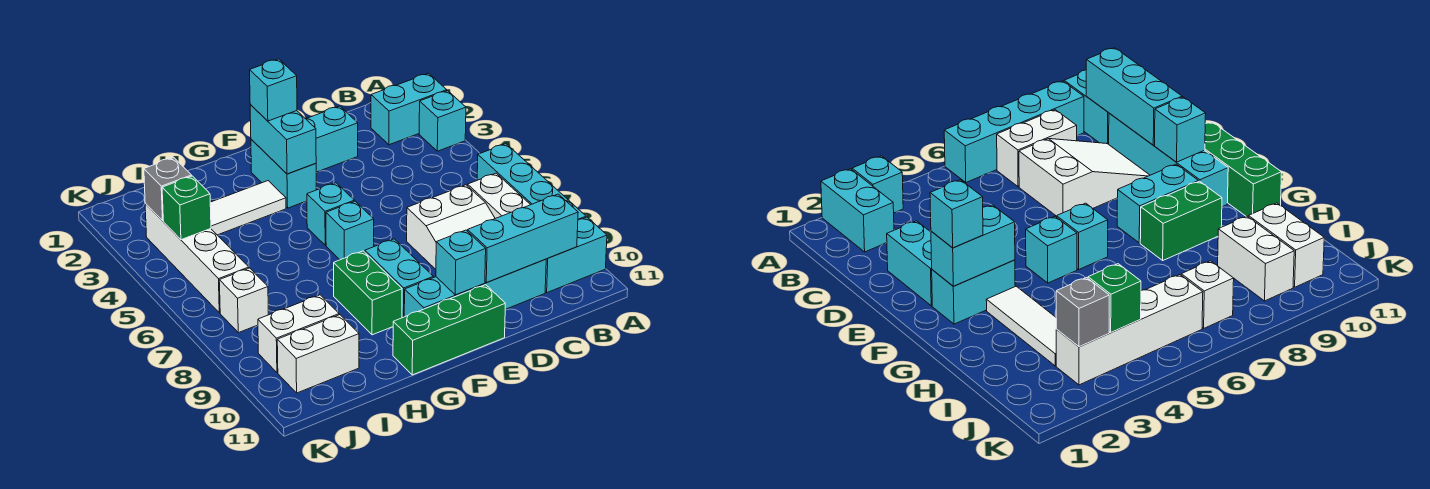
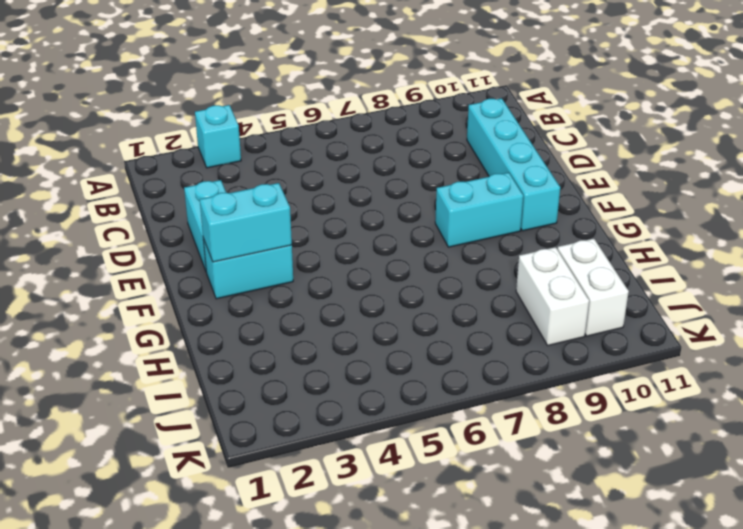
none -> cyan 1x2 brick [371,73,447,145]
none -> cyan 1x4 brick [477,144,586,220]
none -> cyan 1x2 brick [545,217,607,293]

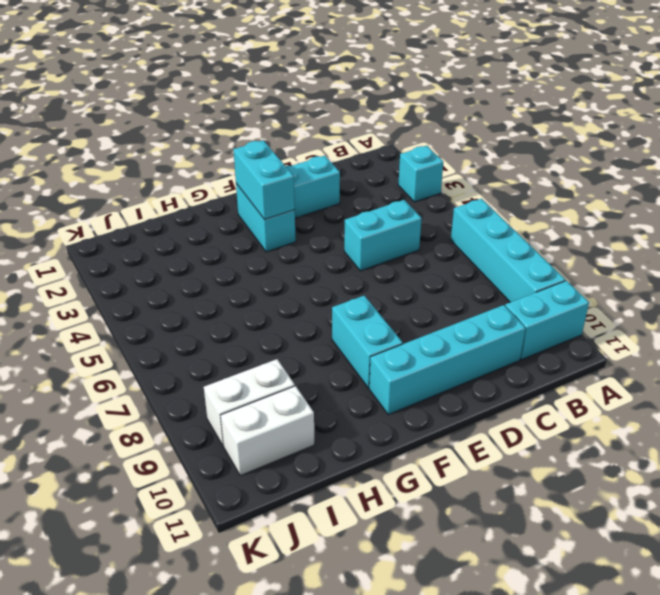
cyan 1x2 brick [344,200,422,271] -> cyan 1x2 brick moved to [371,73,447,145]
none -> white 1x2 brick [468,173,530,219]
none -> white 2x3 slope [407,185,495,269]
none -> green 1x3 brick [393,285,505,375]

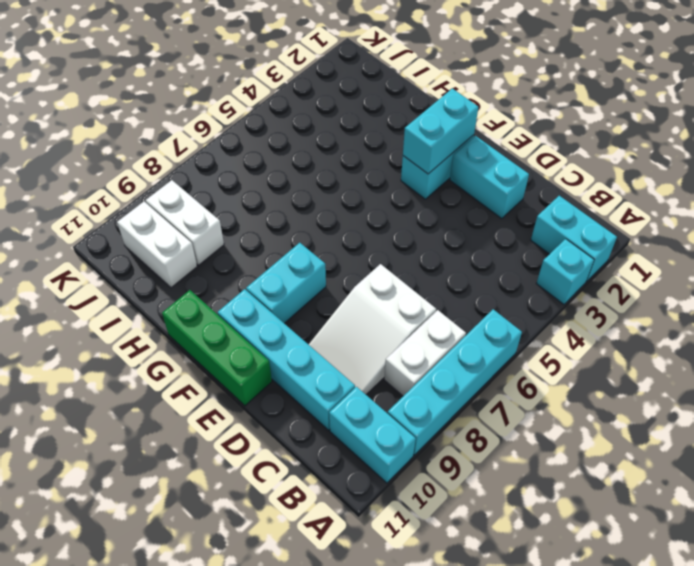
none -> cyan 1x1 brick [307,183,354,245]
none -> cyan 1x1 brick [326,201,374,260]
none -> white 1x3 tile [210,181,286,235]

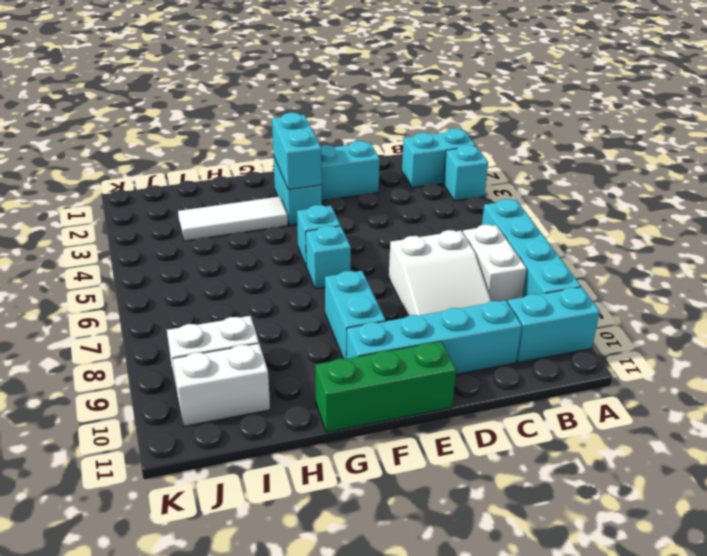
none -> green 1x2 brick [334,251,402,335]
none -> white 1x4 brick [145,204,249,313]
none -> white 1x1 brick [219,268,268,333]

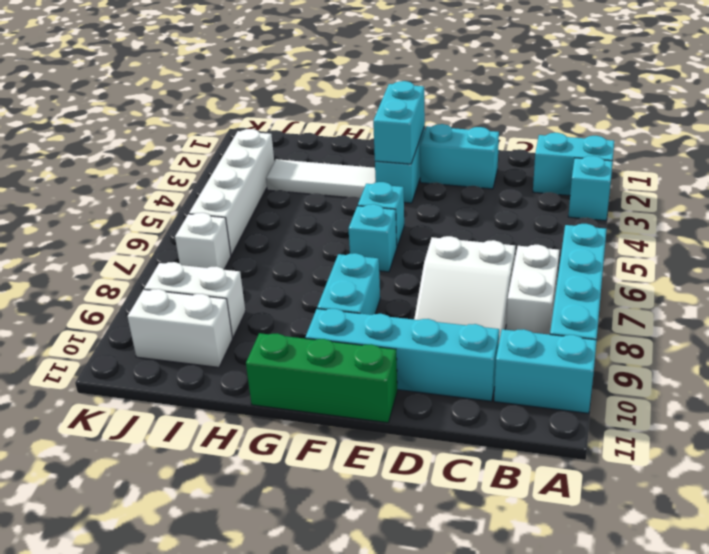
none -> green 1x2 brick [334,251,402,335]
none -> cyan 1x3 brick [468,194,578,283]
none -> cyan 1x1 brick [436,230,486,295]

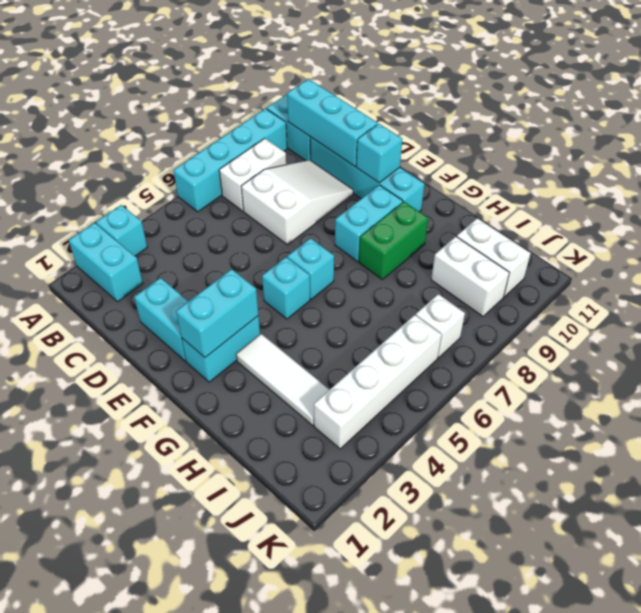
none -> green 1x3 brick [393,285,505,375]
none -> grey 1x1 brick [144,158,192,221]
none -> green 1x1 brick [162,176,211,240]

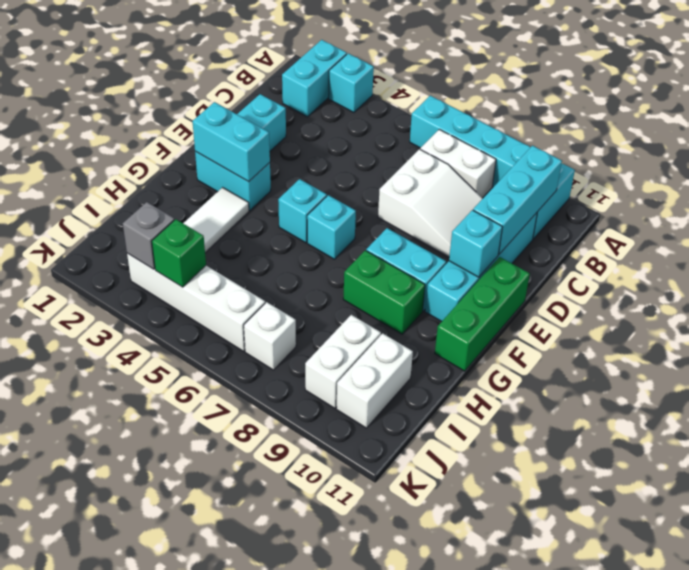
none -> cyan 1x1 brick [250,59,297,121]

